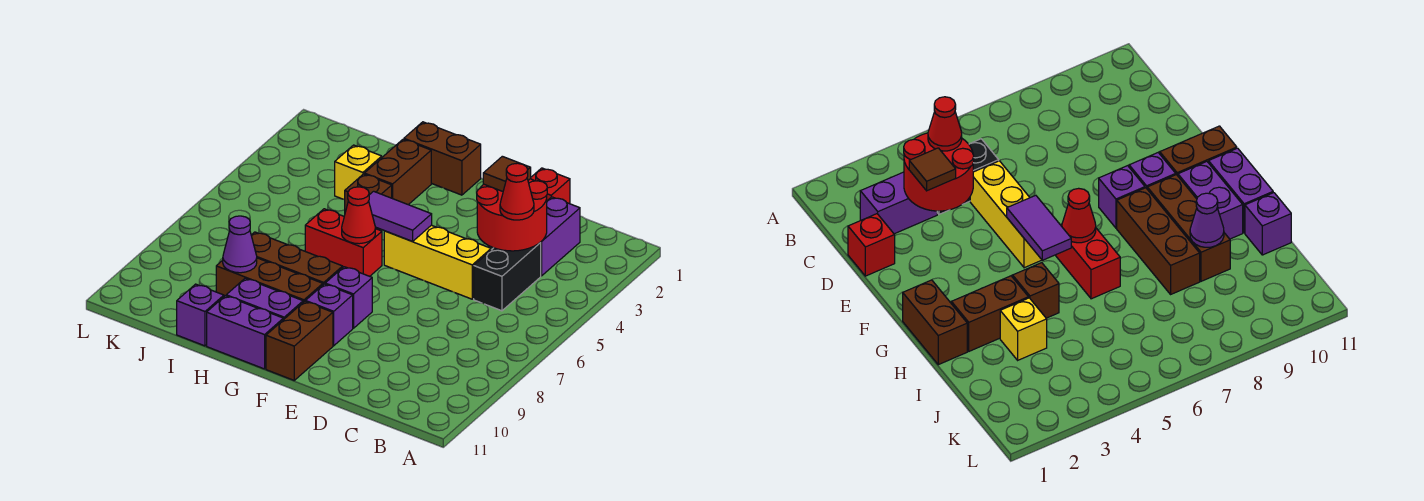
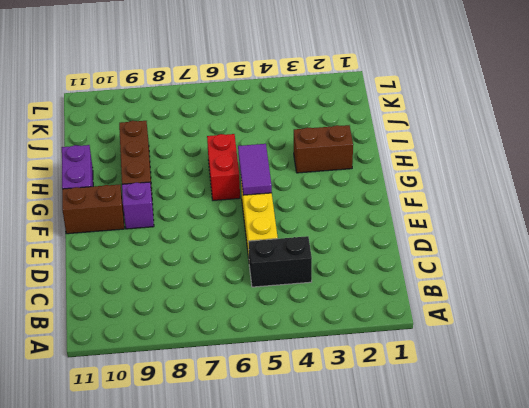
none -> purple 1x2 brick [540,197,580,276]
none -> red 1x1 brick [531,168,570,204]
none -> purple 1x1 brick [325,267,372,328]

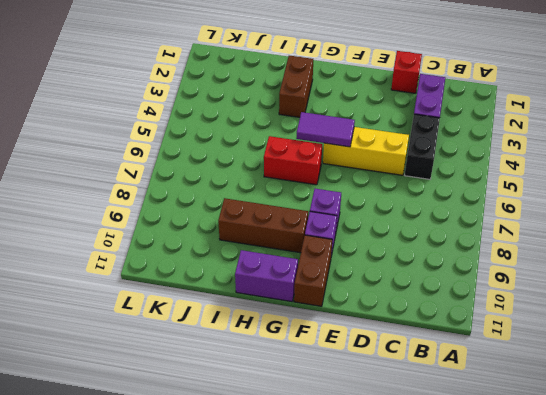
none -> brown 1x2 brick [404,122,481,195]
none -> brown 1x3 brick [251,232,343,285]
none -> purple 1x2 brick [226,278,303,320]

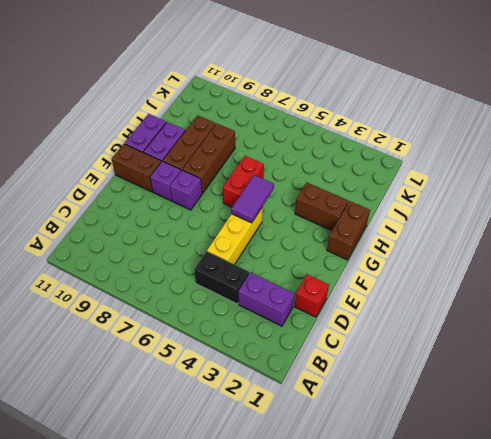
none -> brown 1x1 brick [345,174,392,230]
none -> yellow 1x1 brick [335,145,382,200]
none -> purple 1x1 brick [177,284,224,346]

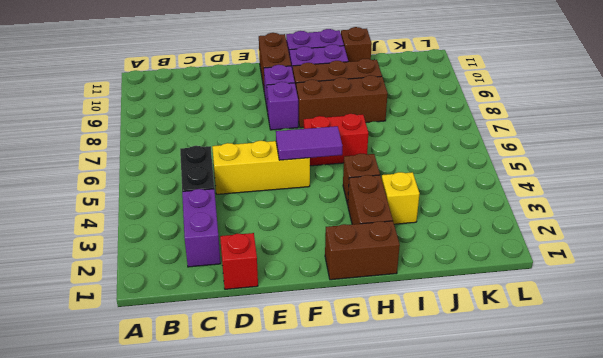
brown 1x1 brick [341,27,372,62] -> purple 1x1 brick [177,284,224,346]
none -> red 2x2 round brick [477,179,547,251]
none -> red 1x1 cone [342,187,375,244]
none -> purple 1x1 cone [223,216,257,273]

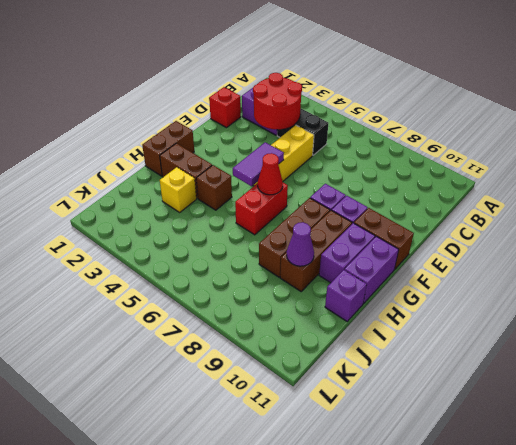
none -> red 1x1 cone [500,163,534,220]
none -> brown 1x1 tile [483,156,531,191]

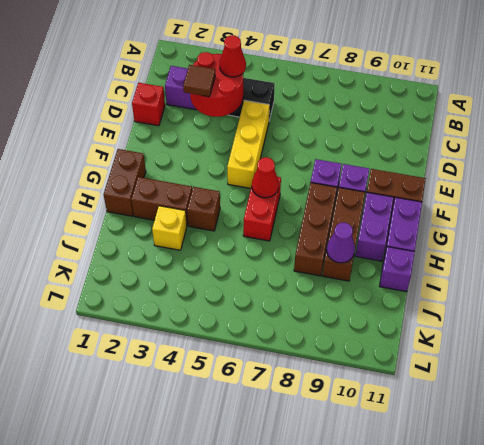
none -> purple 1x2 tile [369,191,432,241]

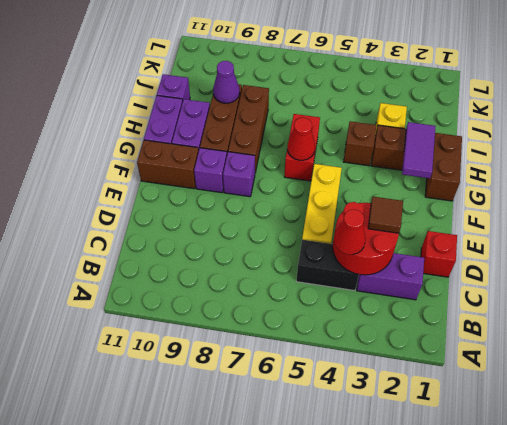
purple 1x2 tile [402,122,436,178] -> purple 1x2 tile moved to [369,191,432,241]

